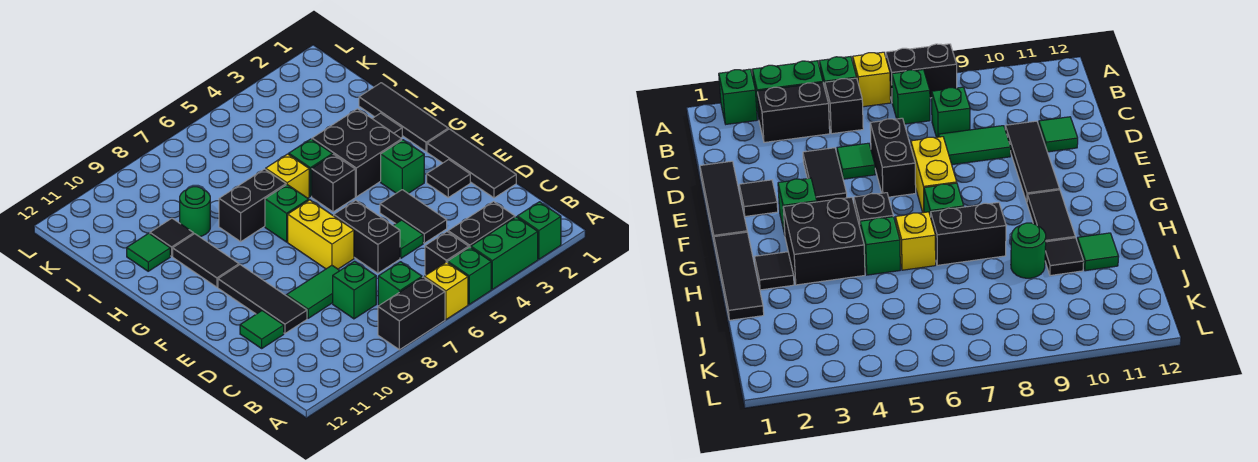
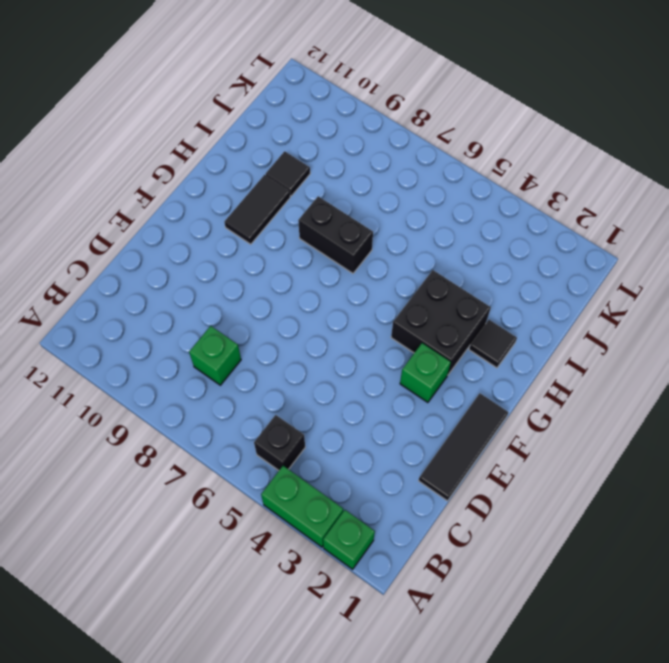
none -> green 1x1 brick [448,247,491,304]
none -> yellow 1x1 brick [424,262,468,319]
none -> black 1x2 brick [378,277,445,350]
none -> black 1x2 brick [448,201,515,247]

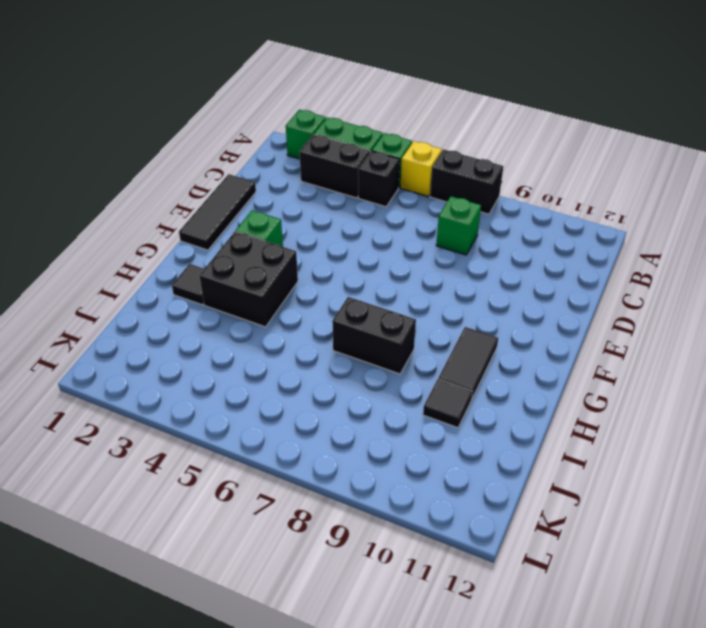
none -> green 1x1 brick [378,262,422,305]
none -> black 1x2 tile [380,190,447,243]
none -> green 1x1 tile [393,220,423,258]
none -> black 1x2 brick [334,200,400,273]

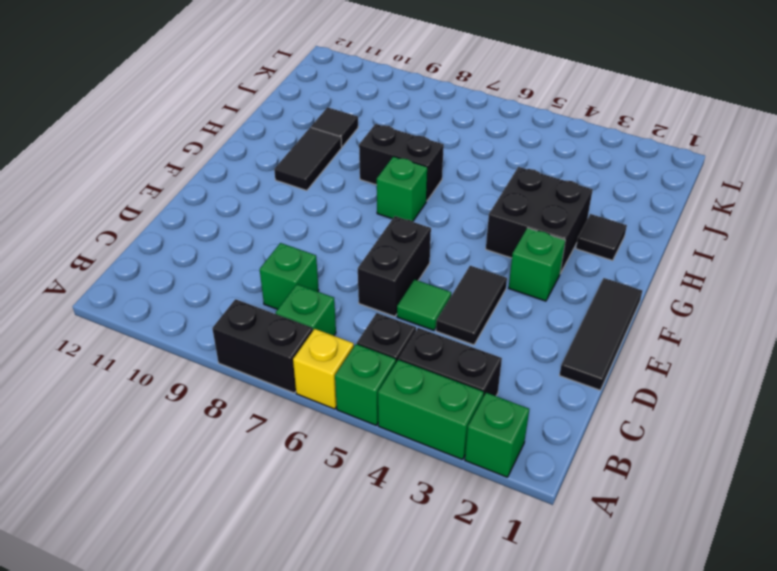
none -> green 1x2 tile [287,265,340,318]
none -> black 1x3 tile [218,265,307,333]
none -> green 1x1 tile [240,311,284,348]
none -> black 1x1 tile [427,159,470,197]

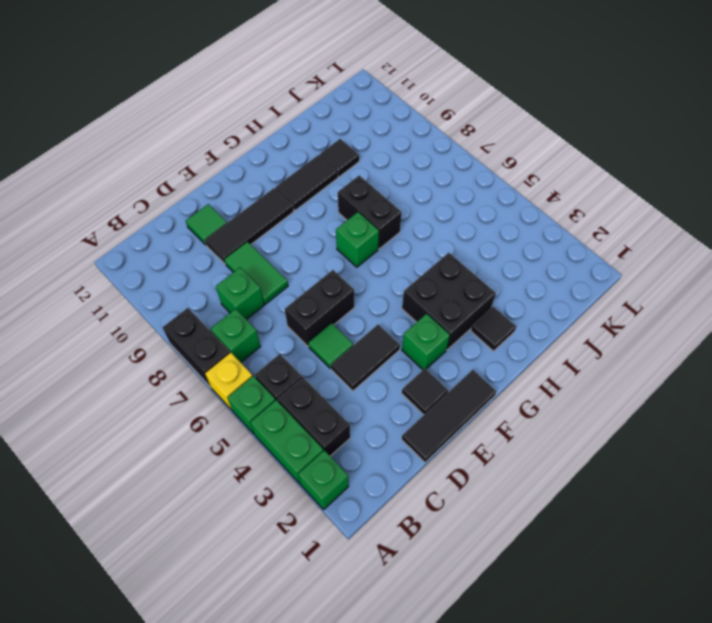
none -> yellow 1x2 brick [288,200,354,269]
none -> black 1x3 tile [359,83,448,152]
none -> black 1x1 brick [312,154,355,212]
none -> green 1x1 brick [289,139,333,196]

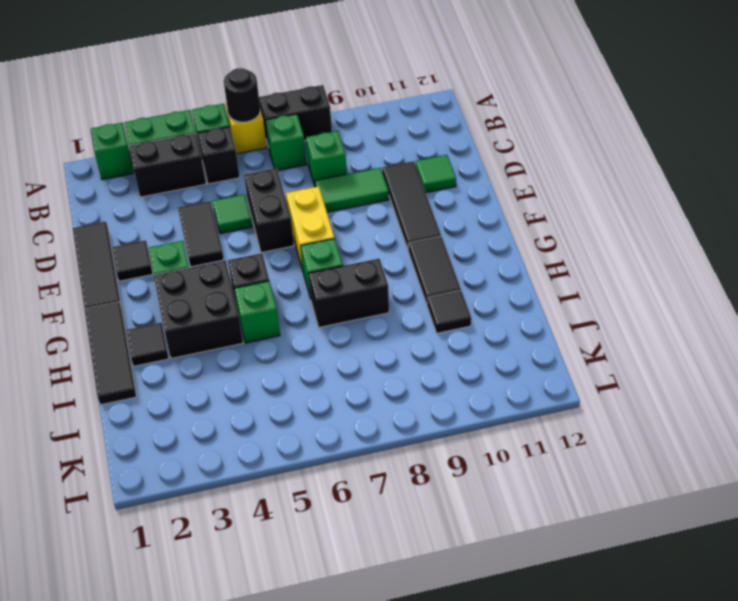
black 1x1 round brick [224,68,260,122] -> none
none -> yellow 1x1 brick [266,154,309,198]
none -> green 1x1 round brick [180,187,210,237]
none -> green 1x1 tile [127,233,170,271]

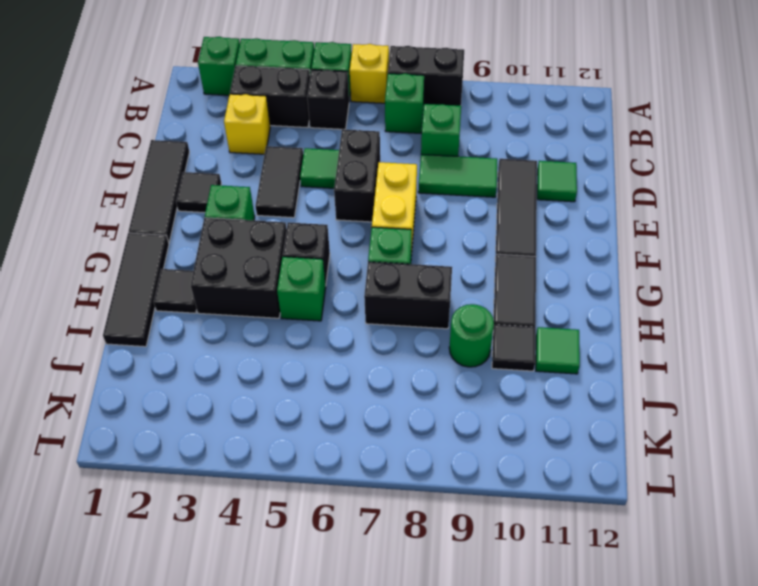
yellow 1x1 brick [224,94,270,154] -> yellow 1x1 brick moved to [266,154,309,198]

